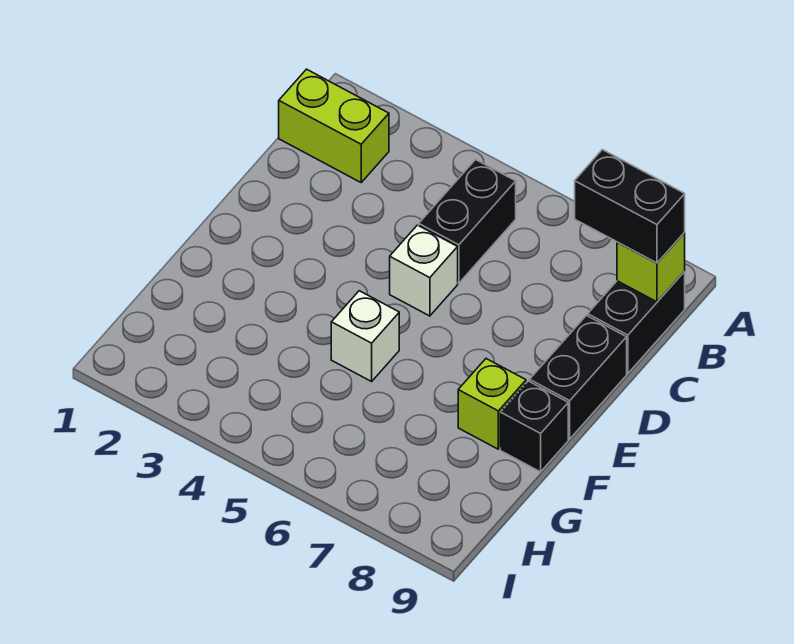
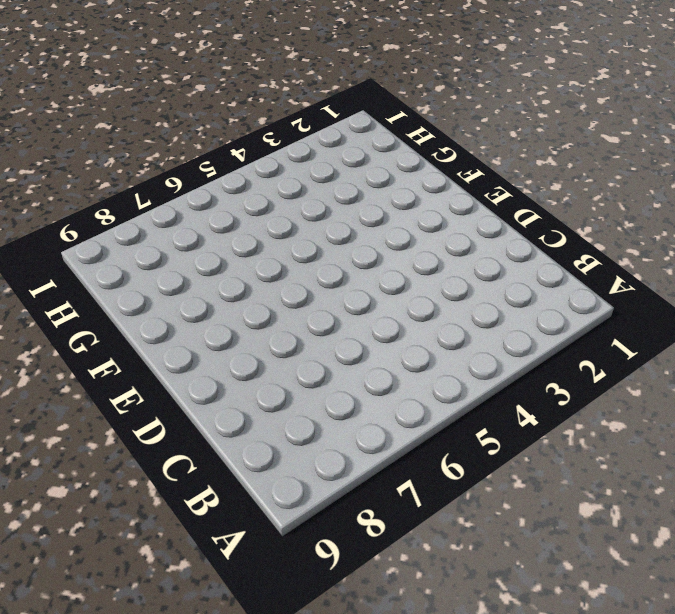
none -> lime 1x2 brick [279,69,389,182]
none -> black 1x2 brick [419,160,516,283]

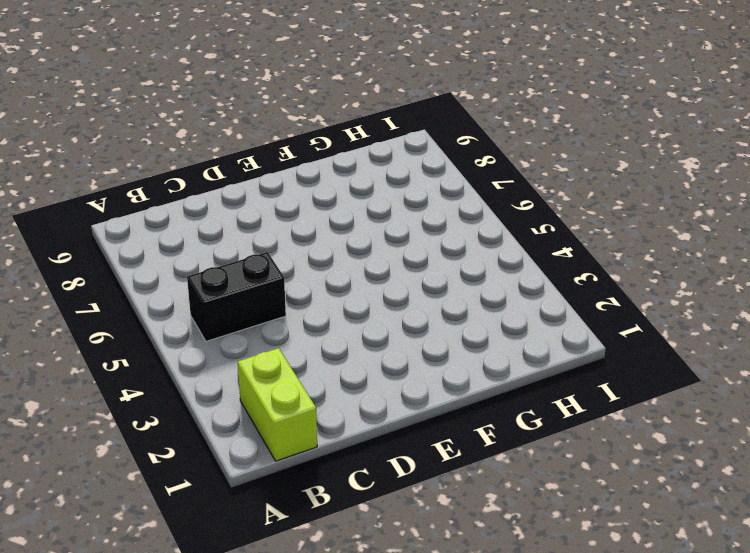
none -> black 1x2 brick [588,272,685,373]
none -> white 1x1 brick [390,225,458,316]

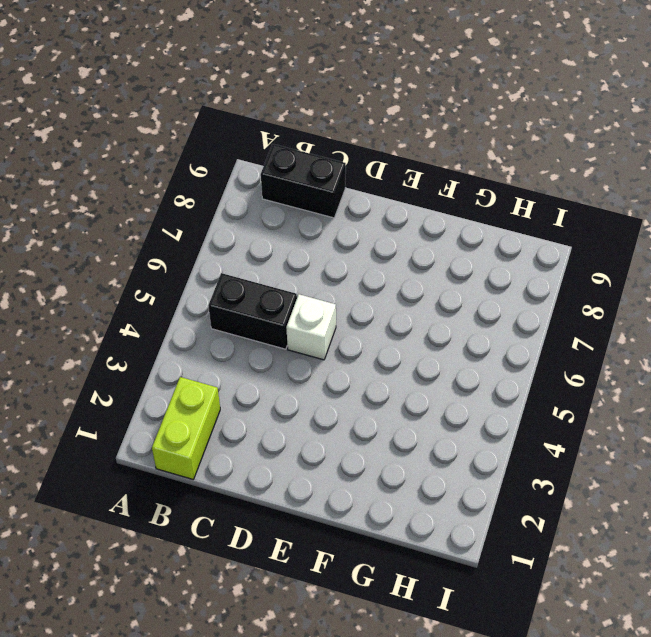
none -> black 1x2 brick [530,316,627,439]
none -> white 1x1 brick [331,291,399,382]

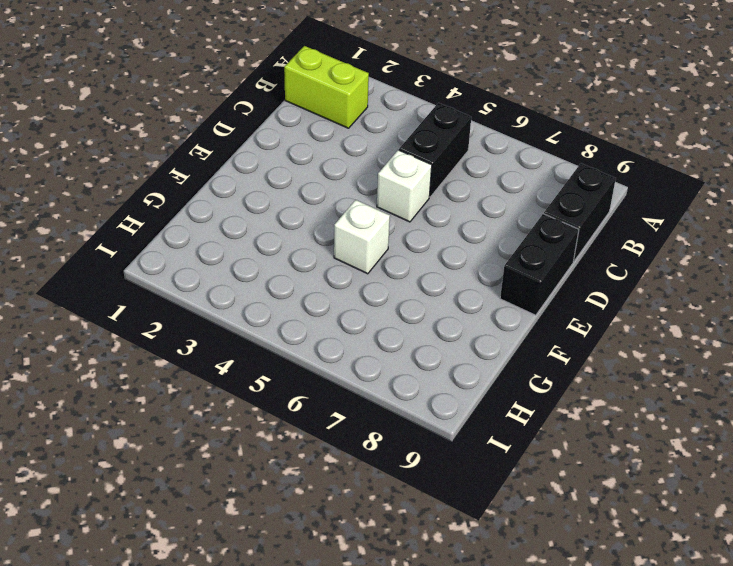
none -> lime 1x1 brick [458,359,526,449]
none -> black 1x1 brick [500,381,568,472]

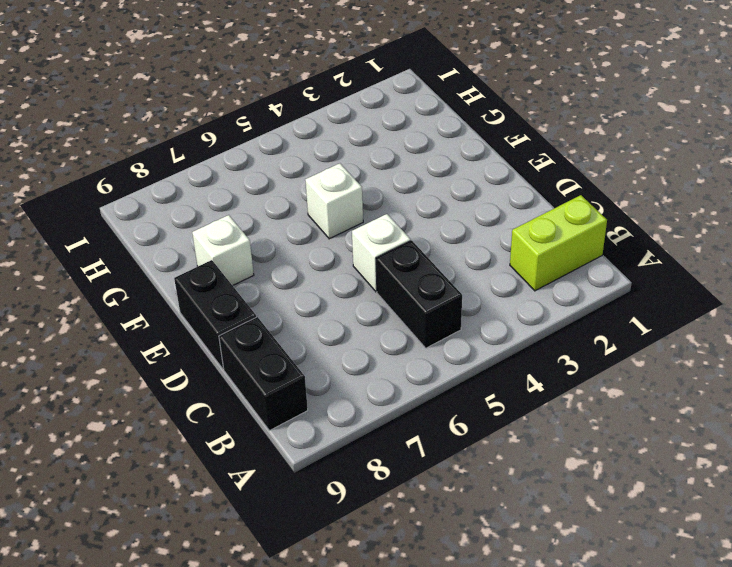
white 1x1 brick [192,215,254,286] -> lime 1x1 brick [458,359,526,449]
none -> black 1x1 brick [500,381,568,472]
none -> lime 1x1 brick [617,233,685,302]

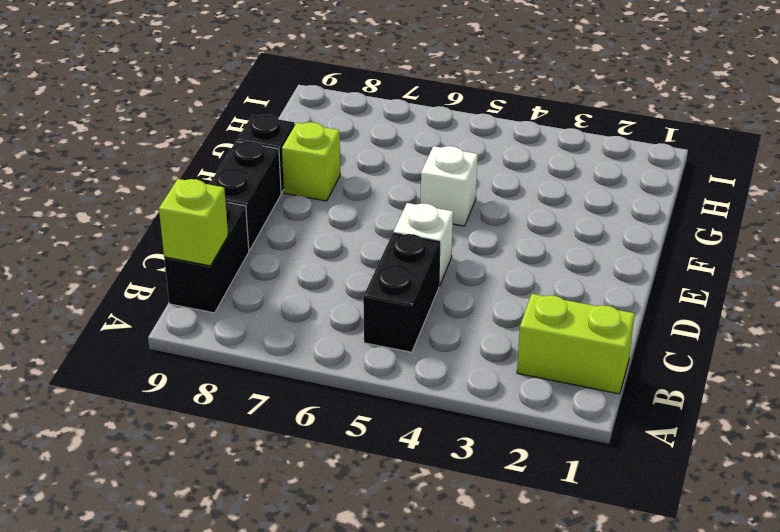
none -> black 1x2 brick [575,150,685,263]

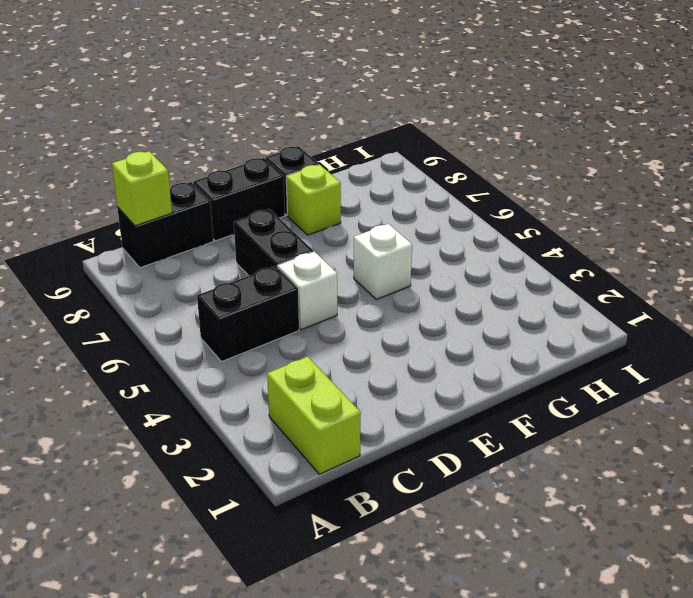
black 1x2 brick [234,209,313,276] -> black 1x2 brick moved to [575,150,685,263]

